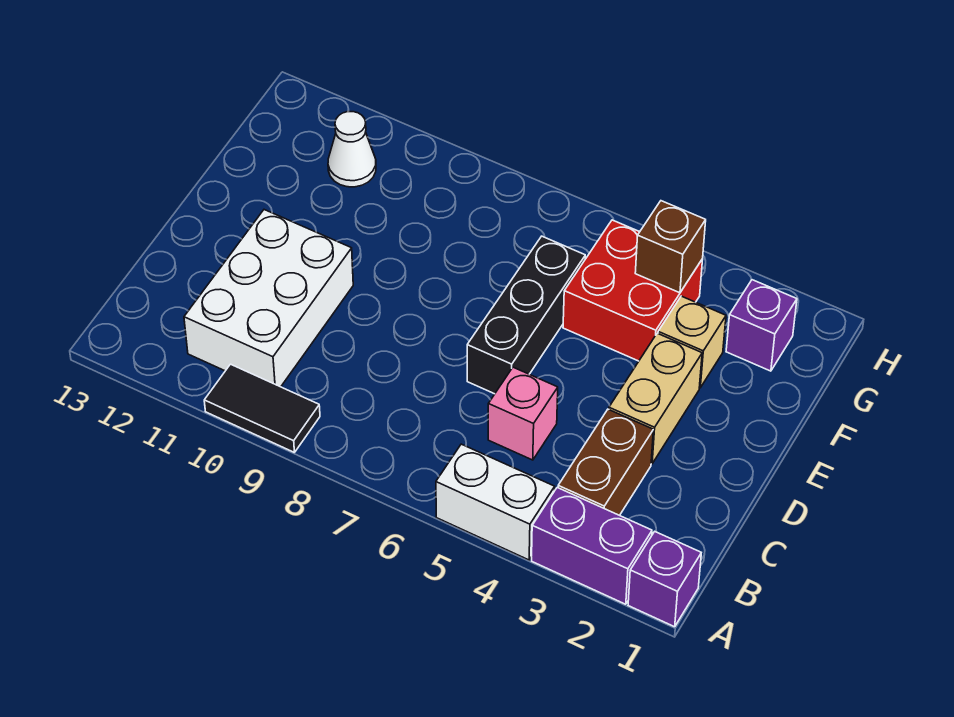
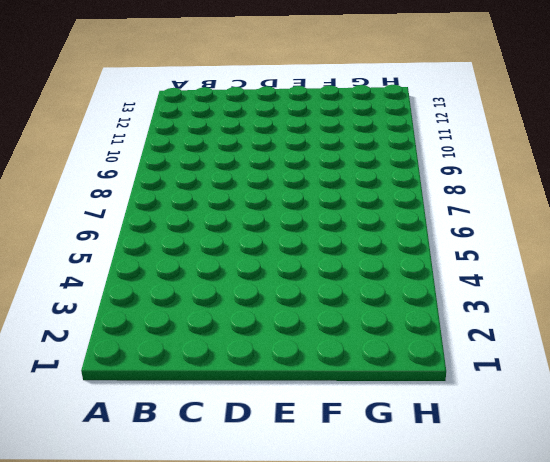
none -> purple 1x1 brick [628,532,701,627]
none -> purple 1x2 brick [532,488,652,604]
none -> white 1x2 brick [436,444,555,560]

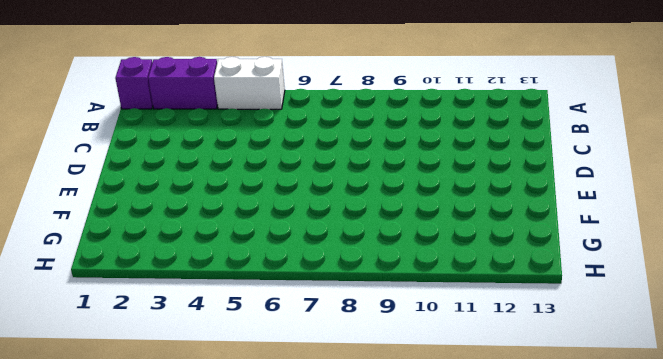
none -> black 1x2 tile [204,364,320,453]
none -> brown 1x2 brick [558,409,653,516]
none -> white 2x3 brick [184,210,353,387]

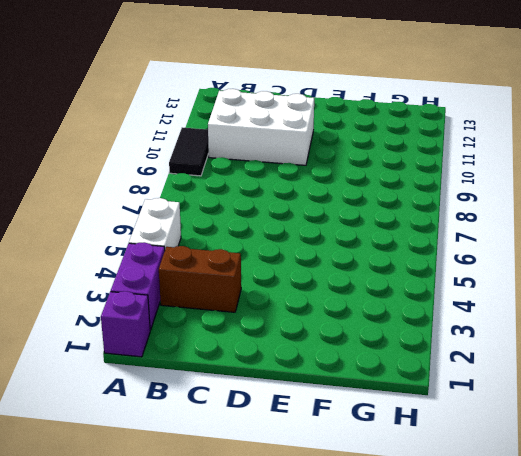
none -> pink 1x1 brick [488,367,558,460]
none -> tan 1x2 brick [609,333,702,464]
none -> black 1x3 brick [467,236,585,394]

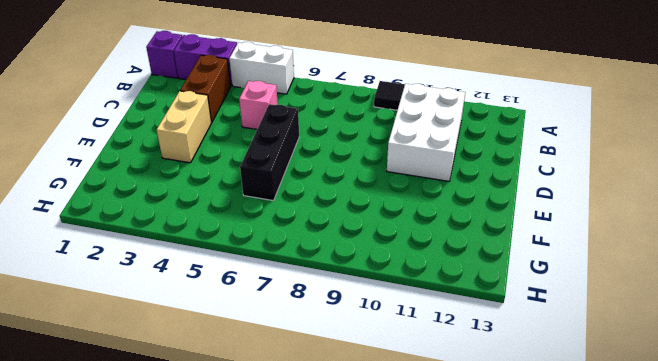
none -> tan 1x1 brick [658,296,726,388]
none -> red 2x2 brick [563,220,703,361]
none -> purple 1x1 brick [726,280,797,371]

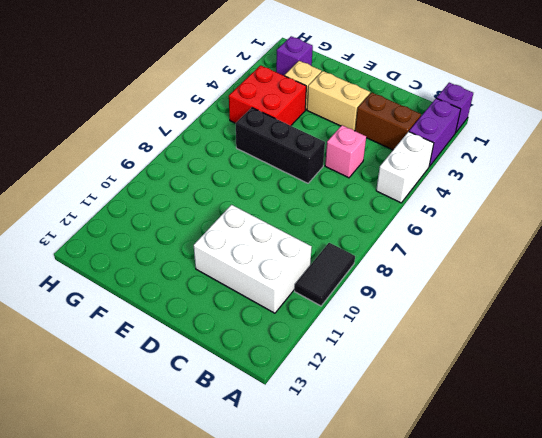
none -> white 1x1 cone [328,112,376,187]
none -> brown 1x1 brick [635,201,706,293]

